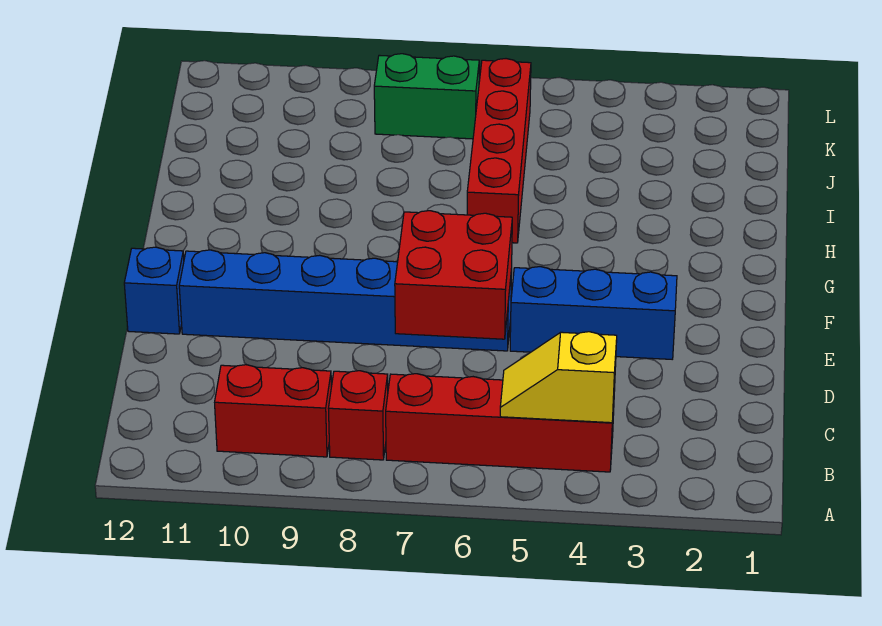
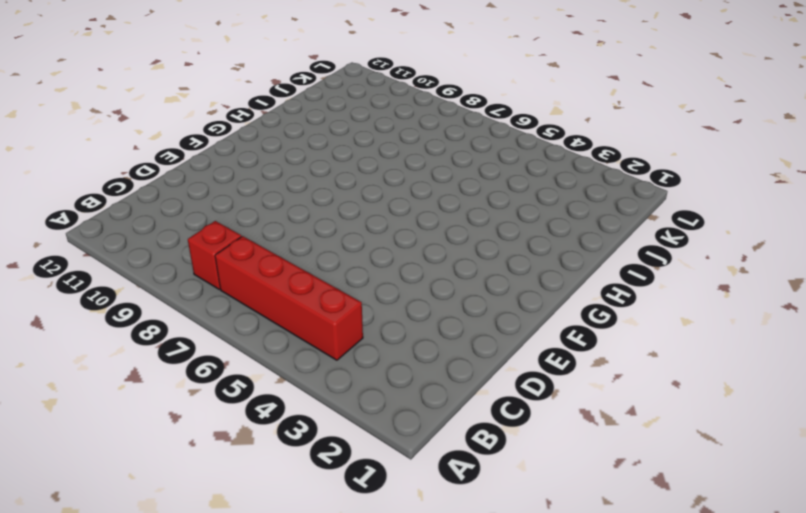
none -> red 1x2 brick [215,365,331,457]
none -> blue 1x3 brick [510,267,677,359]

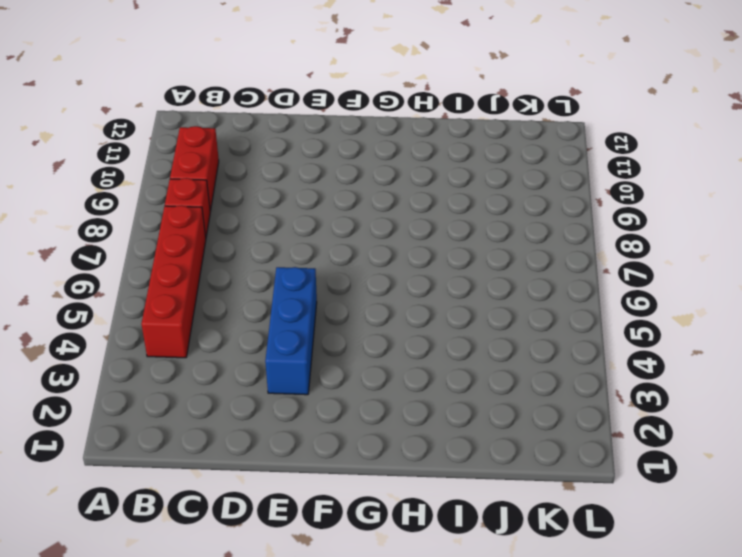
none -> blue 1x6 brick [179,250,512,351]
none -> blue 1x1 brick [124,247,184,334]

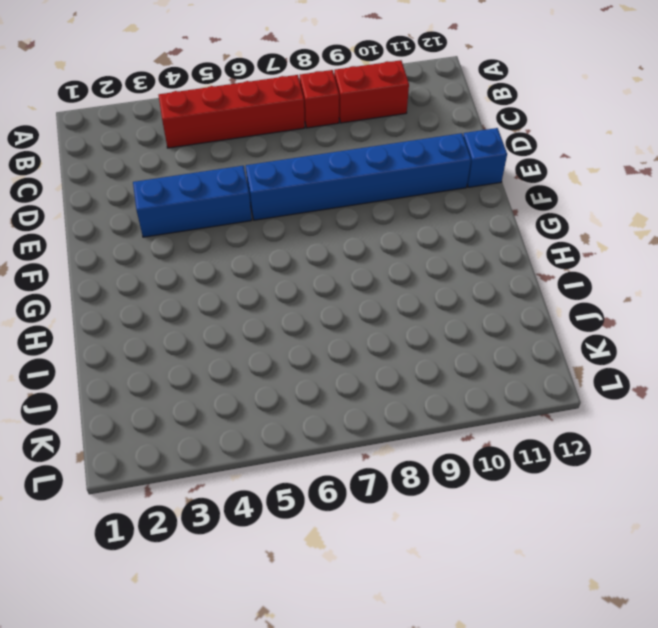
none -> red 1x4 brick [467,59,531,243]
none -> green 1x2 brick [374,54,479,139]

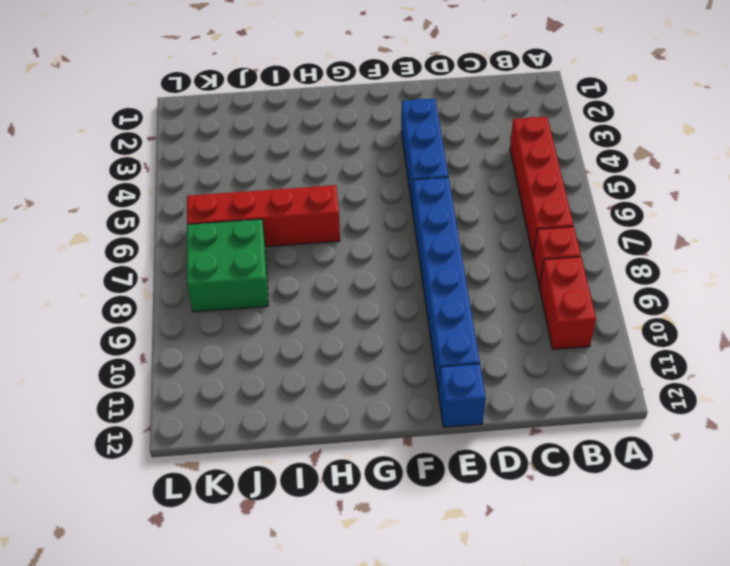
green 2x2 brick [187,219,268,312] -> green 1x2 brick [374,54,479,139]
none -> yellow 1x2 slope [500,332,617,423]
none -> red 2x2 brick [395,211,512,339]

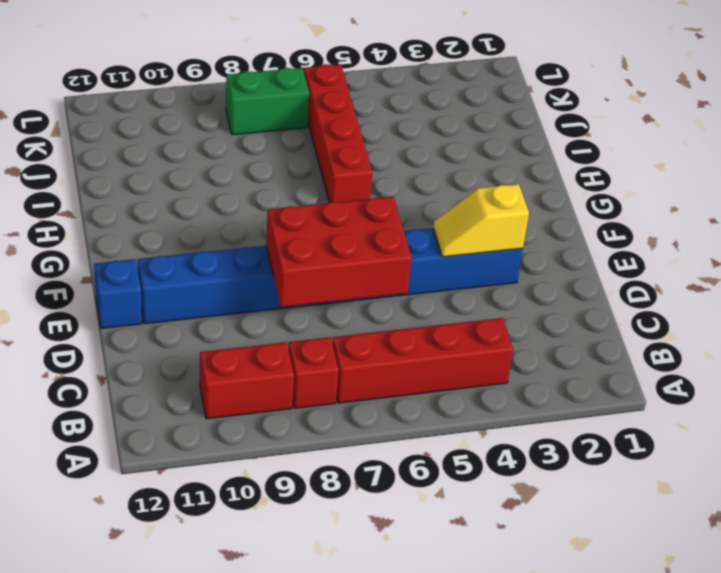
red 2x3 brick [266,197,412,307] -> red 2x2 brick [395,211,512,339]
yellow 1x2 slope [433,184,529,257] -> yellow 1x2 slope moved to [500,332,617,423]

